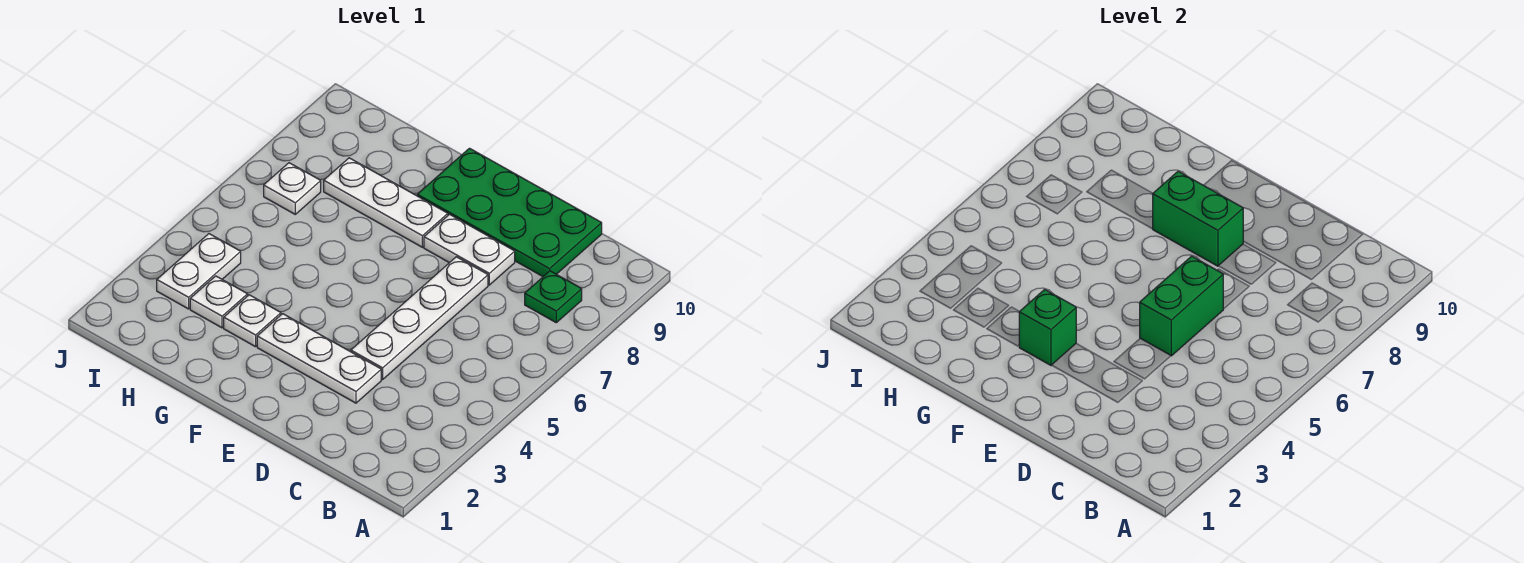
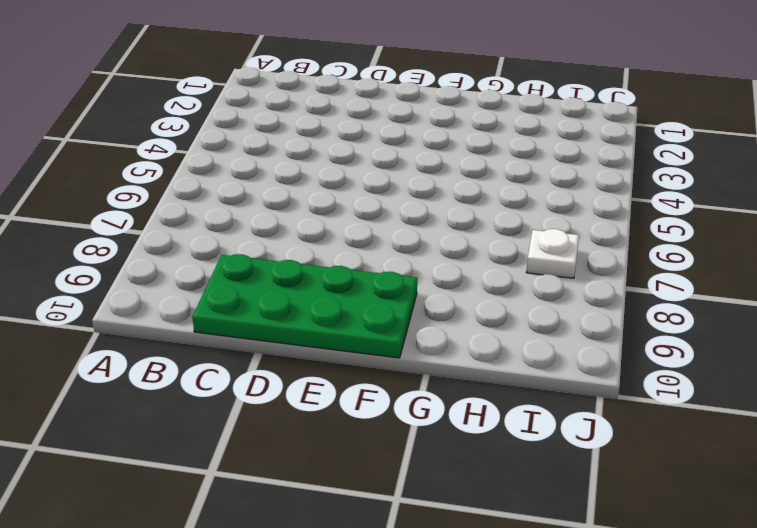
none -> green 1x1 plate [525,271,582,323]
none -> white 1x3 plate [257,314,381,403]
none -> white 1x4 plate [351,257,488,379]

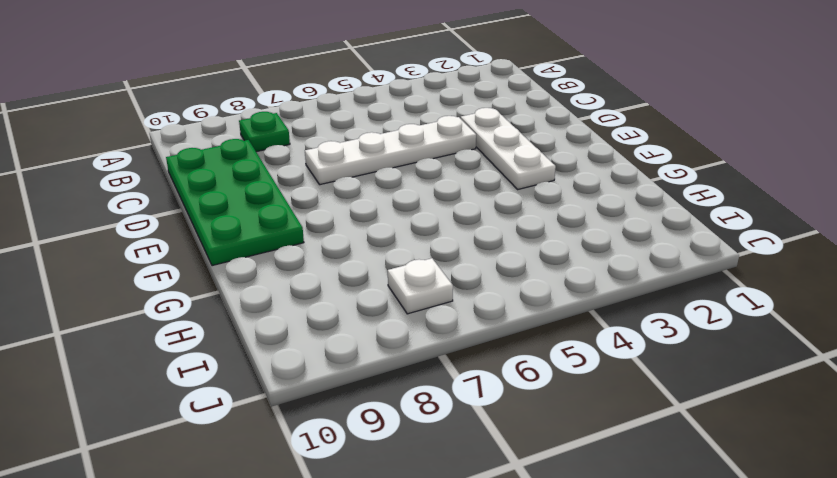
none -> white 1x2 plate [424,214,515,285]
none -> white 1x3 plate [324,158,448,247]
none -> white 1x1 plate [224,295,281,347]

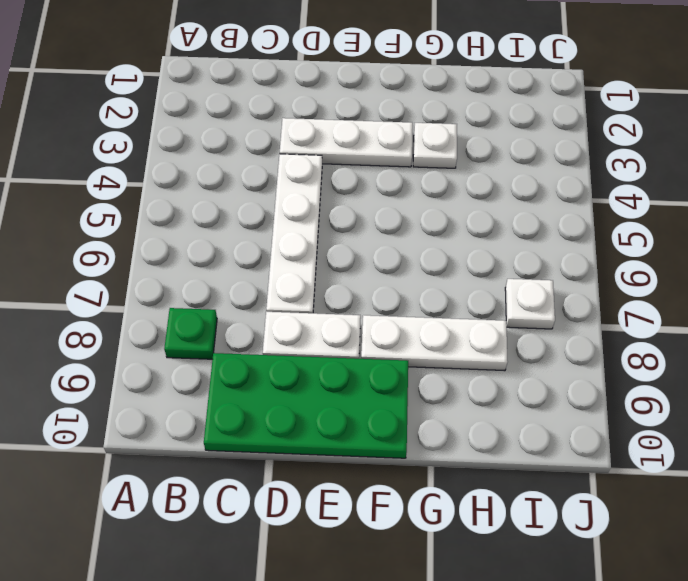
none -> white 1x1 plate [190,276,248,328]
none -> white 1x2 plate [157,234,241,309]
none -> green 1x2 brick [1140,256,1223,356]

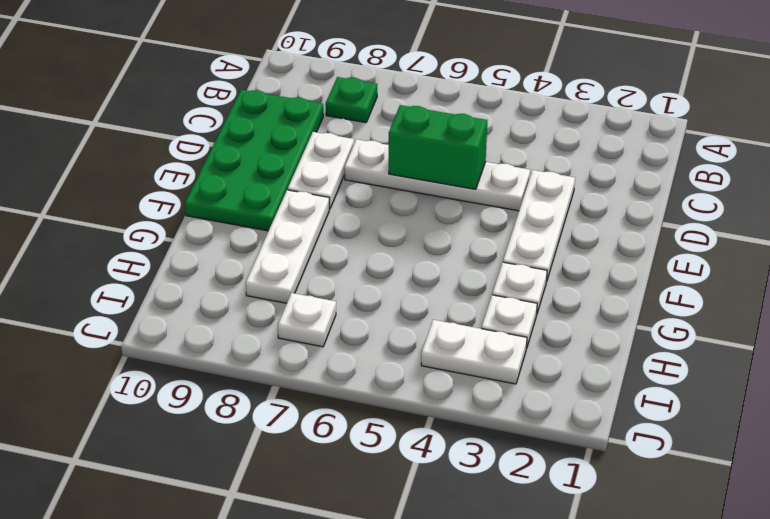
none -> green 1x2 brick [1153,171,1244,266]
none -> green 1x1 brick [1019,289,1076,365]

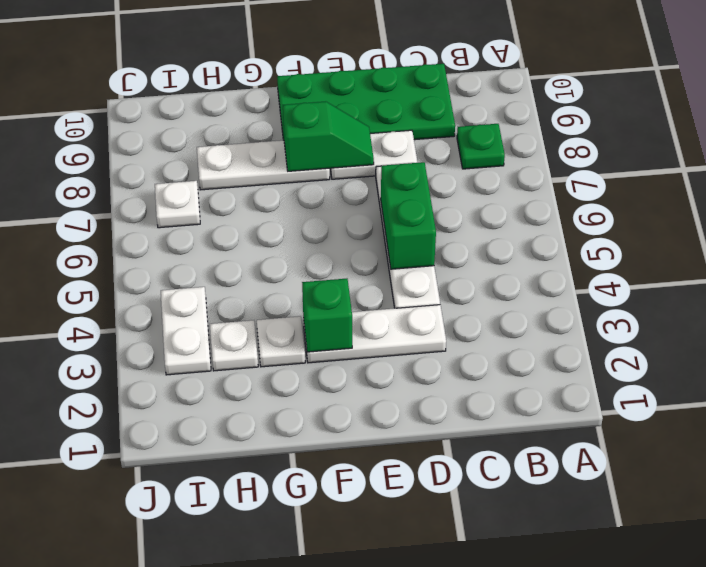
green 1x2 slope [283,102,374,171] -> green 1x2 brick [1153,171,1244,266]

